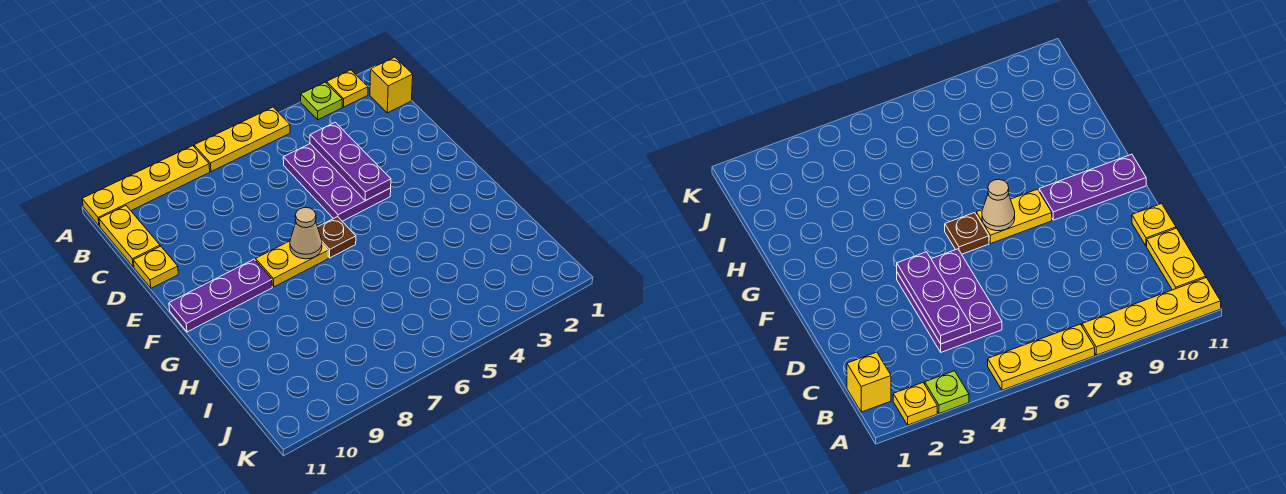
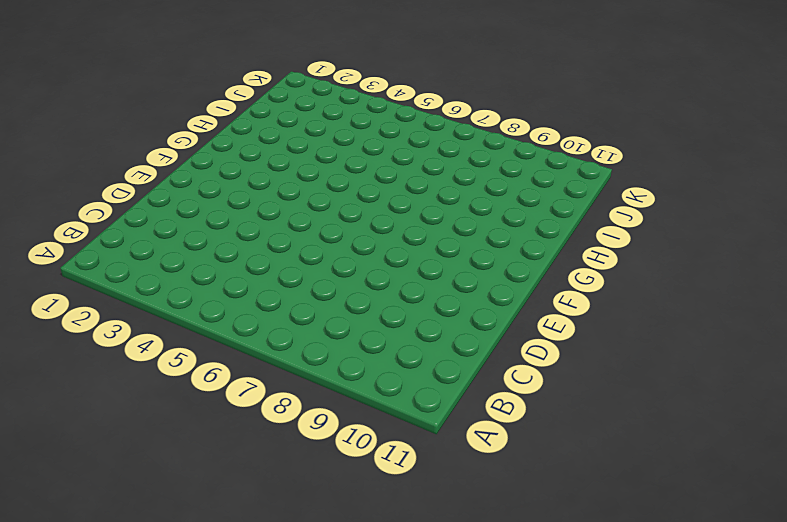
none -> yellow 1x1 plate [327,70,368,107]
none -> lime 1x1 plate [301,82,342,120]
none -> yellow 1x3 plate [194,107,290,172]

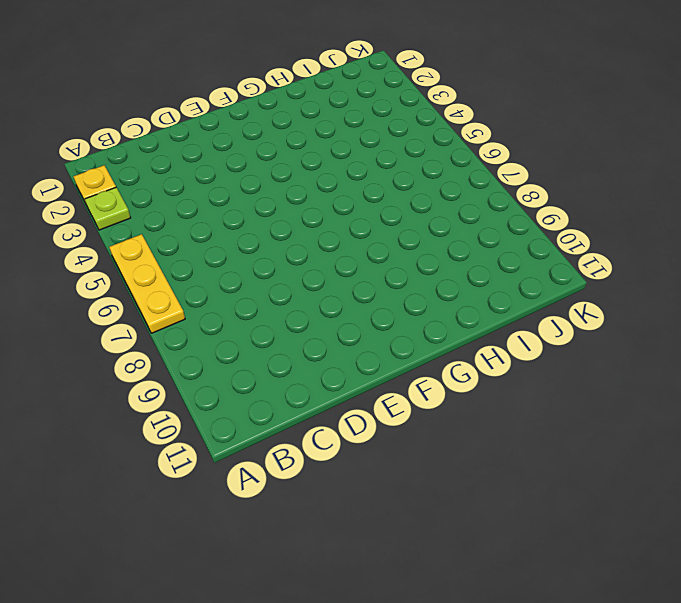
none -> yellow 1x4 plate [82,146,210,226]
none -> yellow 1x1 brick [370,57,413,113]
none -> yellow 1x2 plate [99,206,160,267]

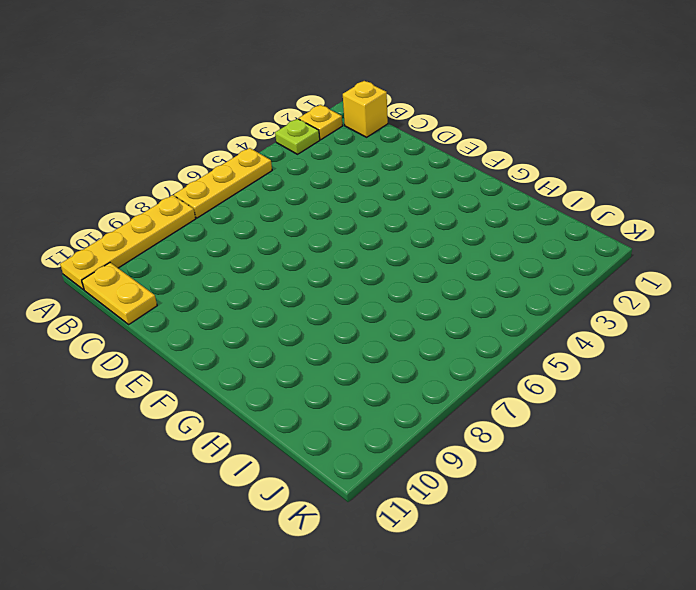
none -> purple 2x3 plate [283,144,391,221]
none -> yellow 1x1 plate [133,246,178,288]
none -> brown 1x1 plate [318,217,356,258]

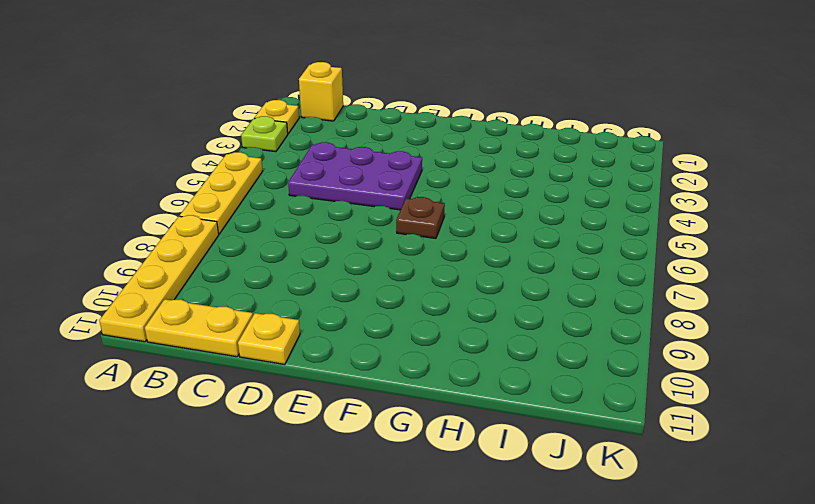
none -> yellow 1x2 plate [256,241,328,287]
none -> purple 1x3 plate [169,259,272,332]
none -> purple 1x3 plate [310,122,391,201]

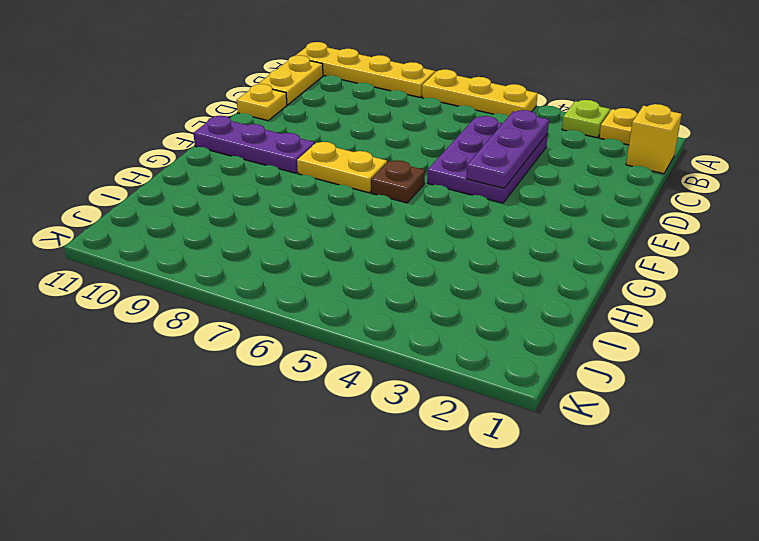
none -> tan 1x1 cone [290,208,322,259]

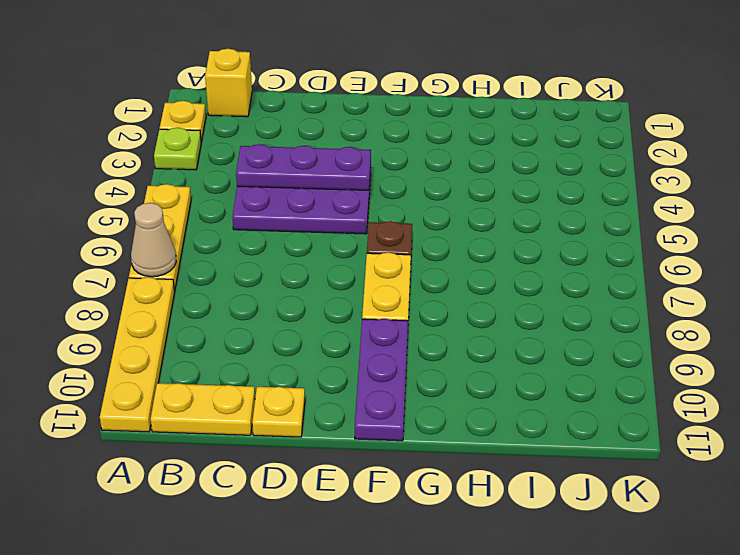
tan 1x1 cone [131,203,176,277] -> tan 1x1 cone moved to [290,208,322,259]

